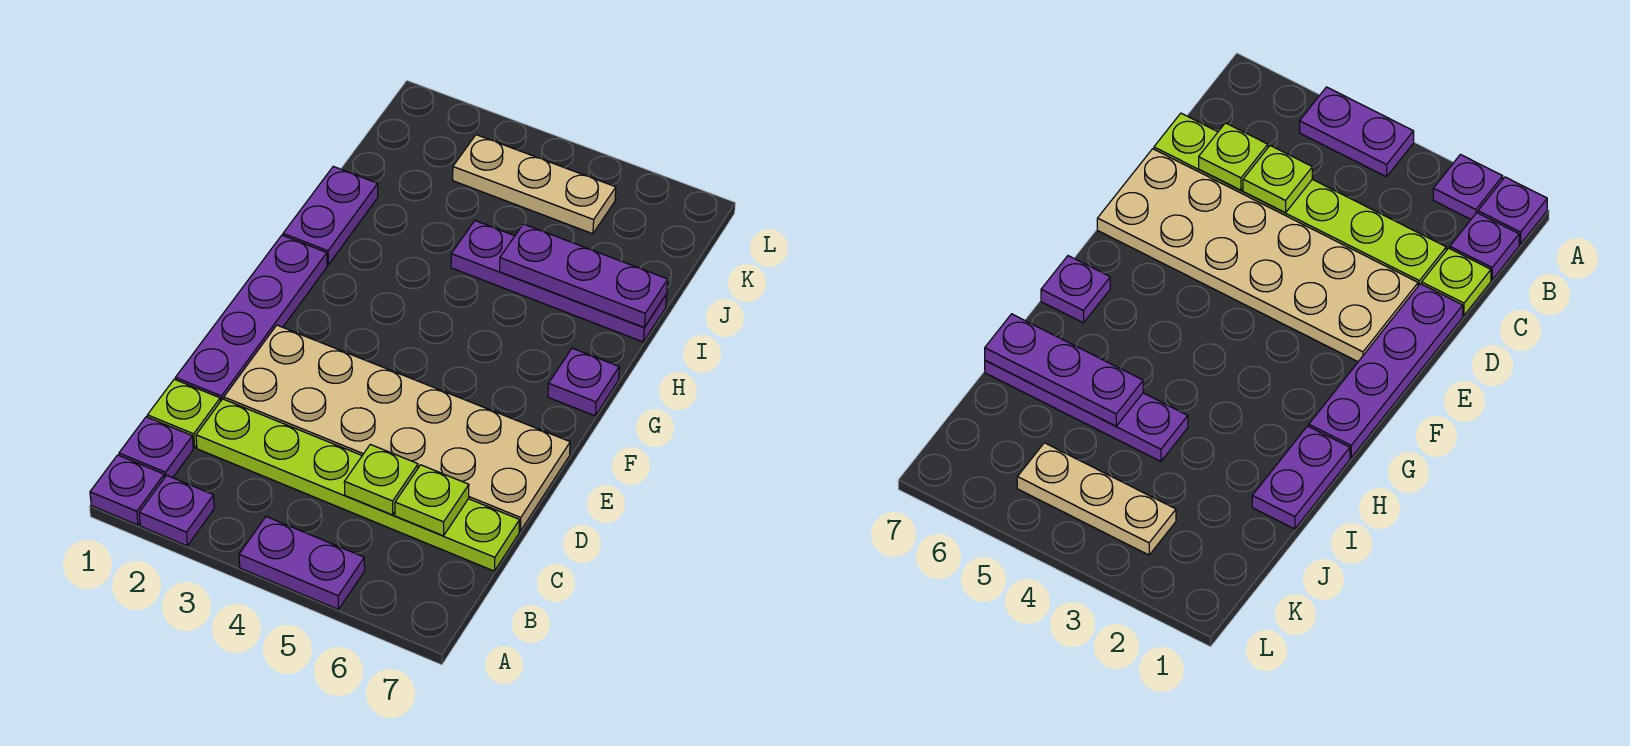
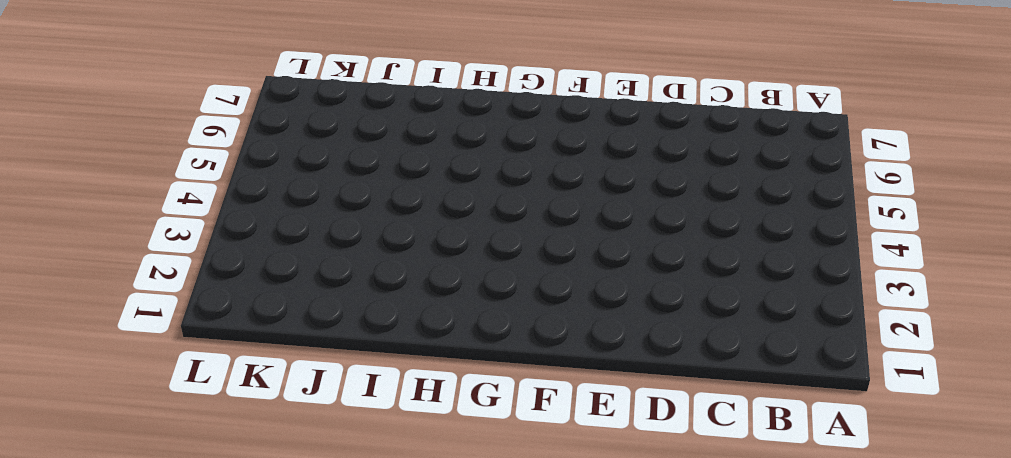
none -> purple 1x1 plate [90,455,164,525]
none -> purple 1x1 plate [139,475,214,546]
none -> purple 1x2 plate [239,517,365,609]

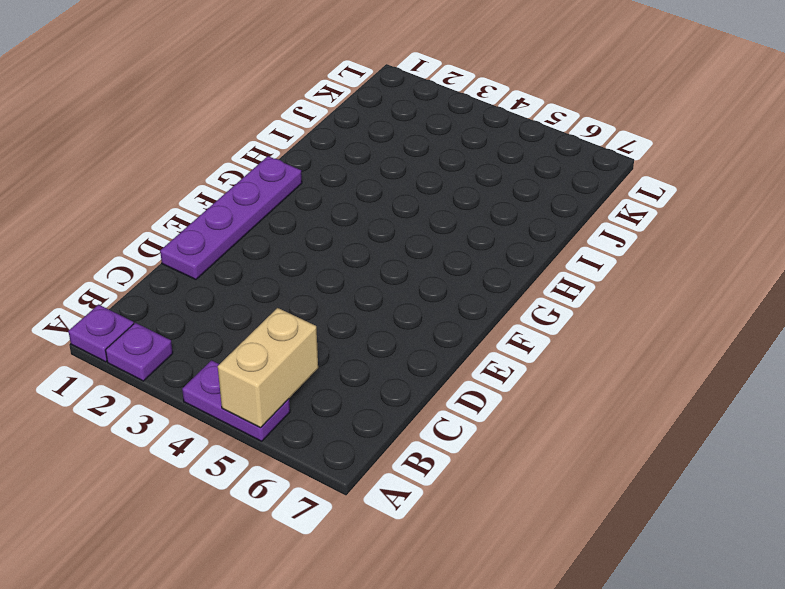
tan 1x2 brick [218,308,318,428] -> none
none -> purple 1x1 plate [119,417,193,478]
none -> lime 1x1 plate [147,379,220,448]
none -> lime 1x6 plate [196,399,520,571]

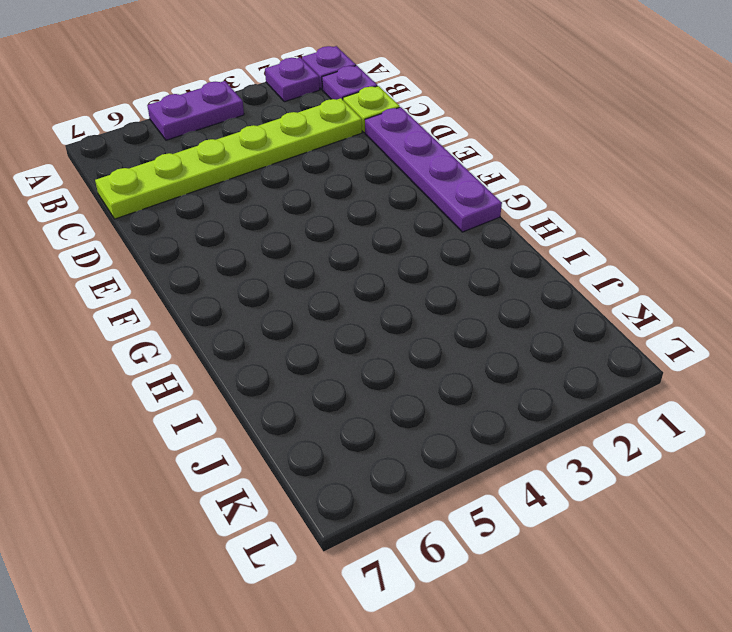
none -> tan 2x6 plate [224,325,570,531]
none -> purple 1x1 plate [548,348,619,416]
none -> purple 1x2 plate [283,166,378,265]

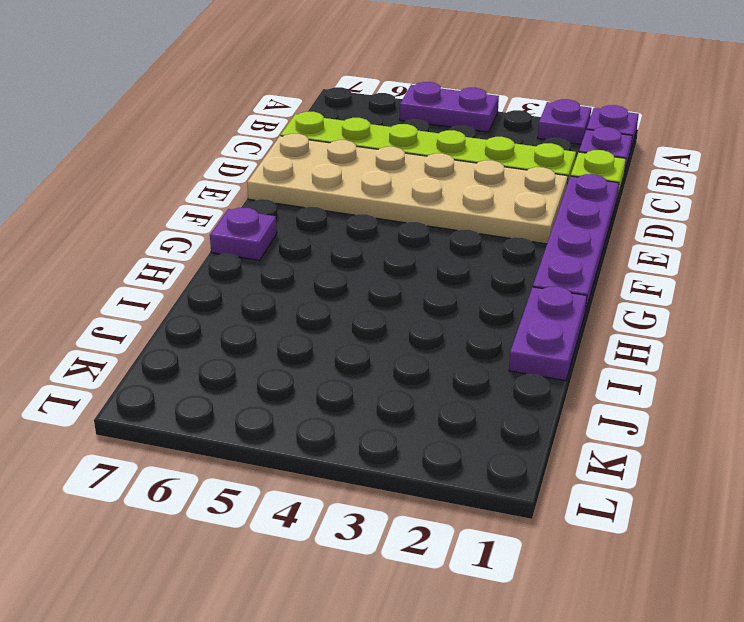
none -> purple 1x4 plate [451,221,667,342]
none -> tan 1x3 plate [453,135,616,234]
none -> lime 1x1 plate [344,444,418,515]

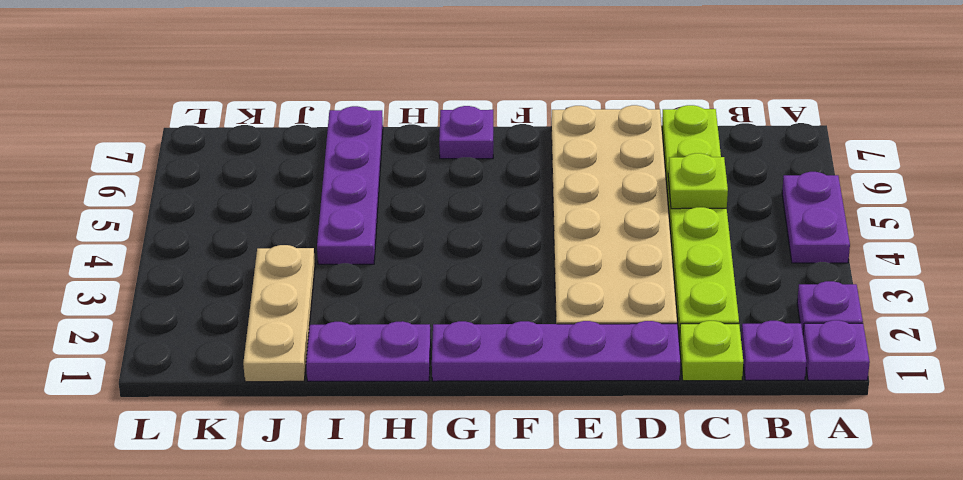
tan 1x3 plate [243,245,315,382] -> tan 1x3 plate moved to [453,135,616,234]
none -> lime 1x1 plate [395,465,469,536]
none -> purple 1x3 plate [500,224,668,327]

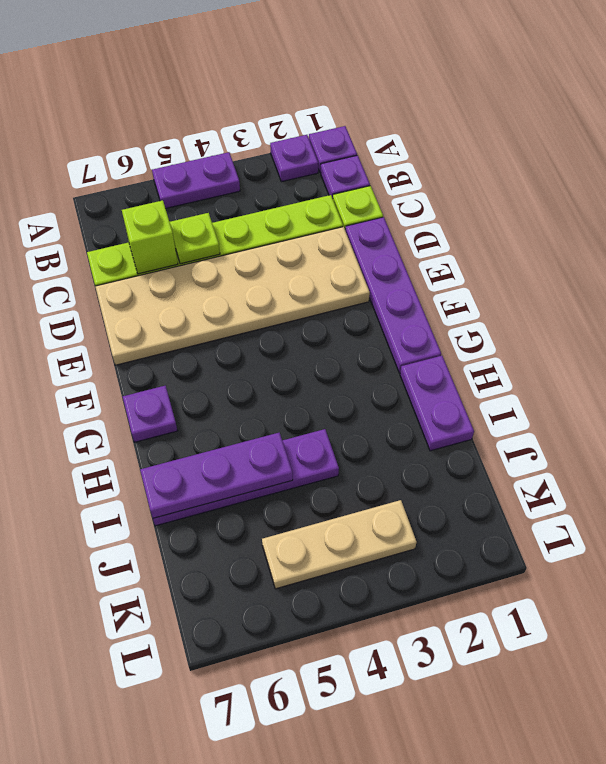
lime 1x1 brick [122,200,178,274] -> lime 1x1 plate [395,465,469,536]

